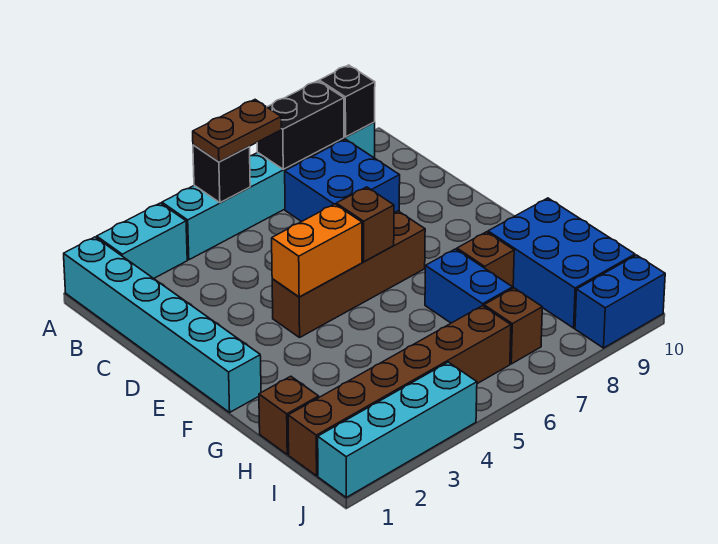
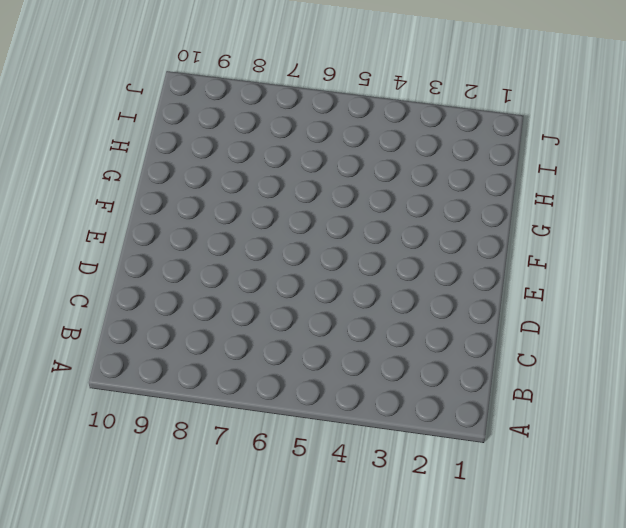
none -> cyan 1x6 brick [64,237,261,412]
none -> cyan 1x2 brick [97,203,187,278]
none -> cyan 1x6 brick [162,122,375,260]

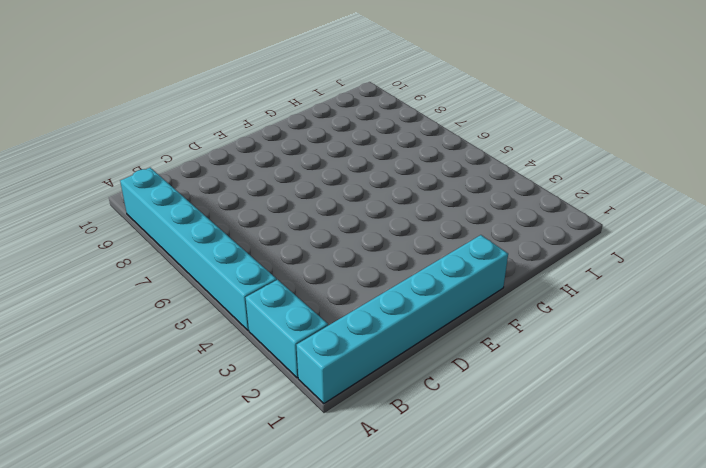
none -> blue 2x2 brick [285,139,400,222]
none -> brown 1x4 brick [272,211,425,337]
none -> blue 1x2 brick [425,249,513,323]

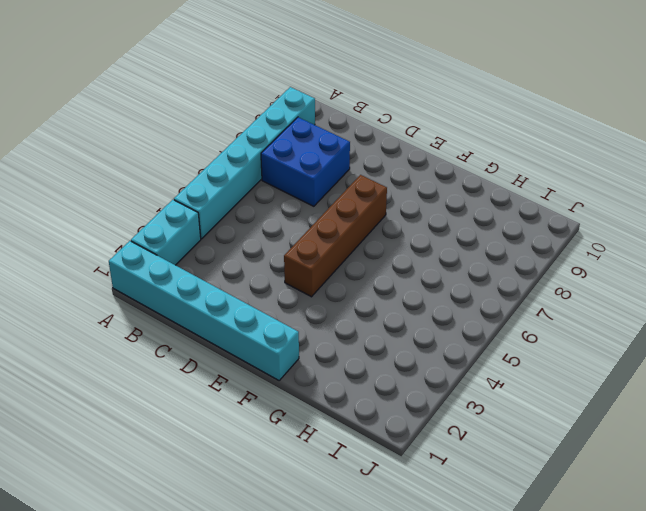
none -> blue 1x2 brick [425,249,513,323]
none -> brown 1x1 brick [457,232,514,287]
none -> blue 2x3 brick [488,198,635,328]

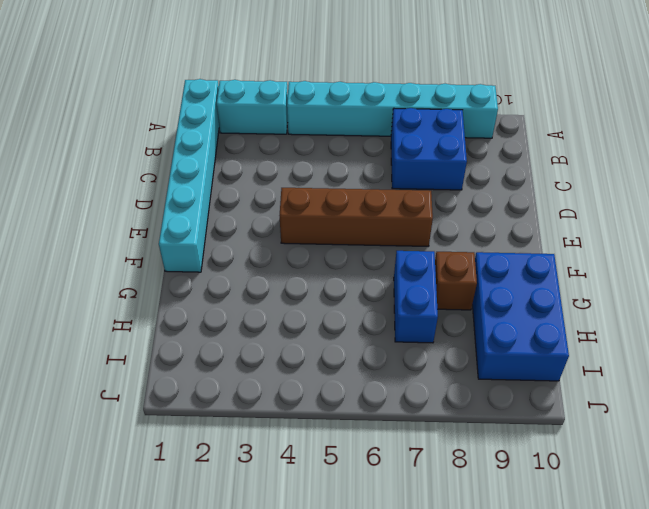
none -> brown 1x1 brick [259,376,319,454]
none -> brown 1x6 brick [288,306,511,476]
none -> brown 1x1 brick [484,288,542,364]

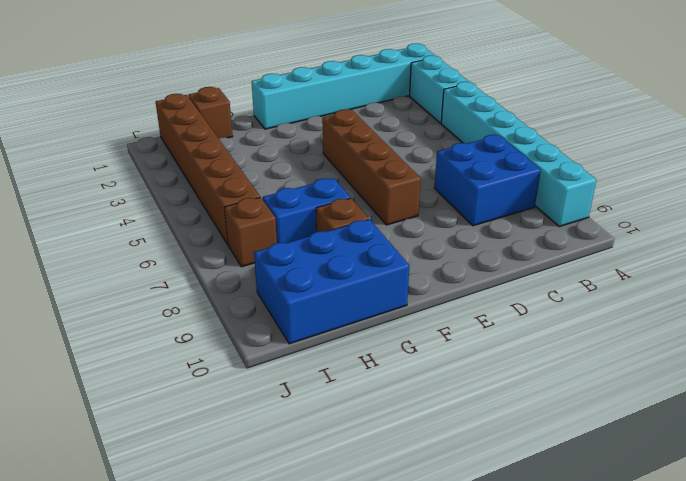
none -> cyan 1x4 brick [318,362,477,497]
none -> blue 1x2 brick [575,255,665,348]
none -> black 1x1 brick [193,145,250,203]

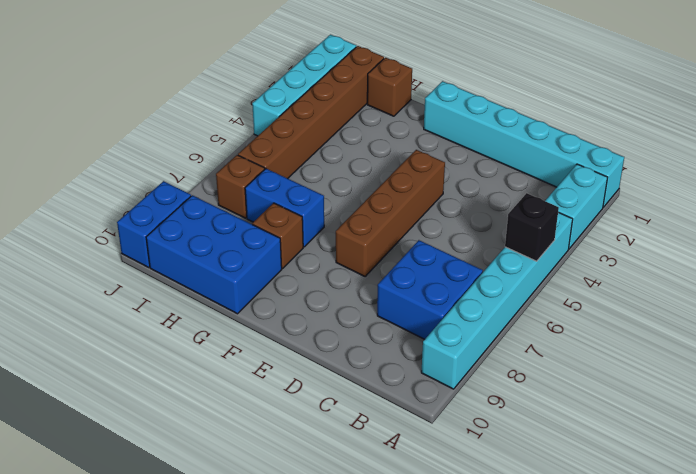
none -> black 1x2 brick [257,81,344,169]
none -> black 1x1 brick [319,65,375,137]
none -> orange 1x2 brick [272,204,362,297]

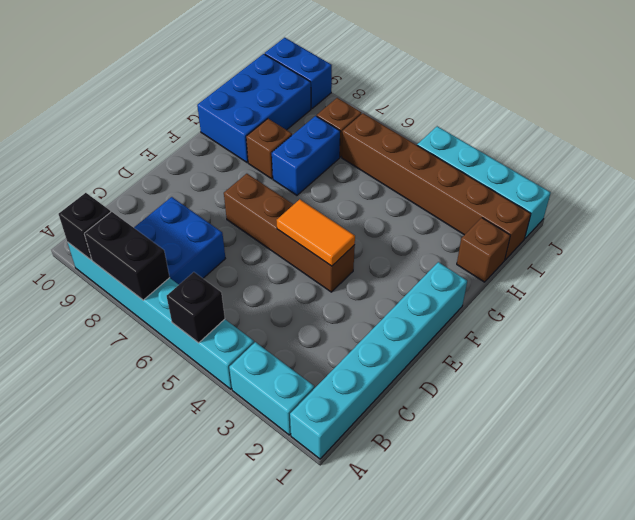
orange 1x2 tile [277,199,355,266] -> orange 1x2 brick [272,204,362,297]
none -> brown 1x1 brick [336,187,394,262]
none -> brown 1x2 plate [193,100,281,162]

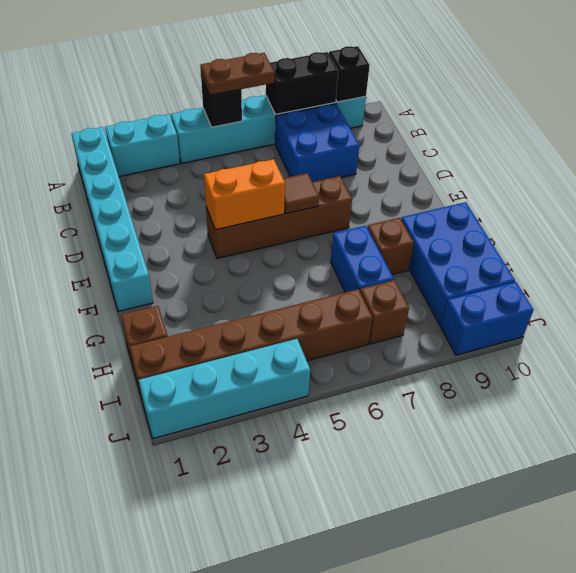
brown 1x1 tile [283,173,319,214] -> brown 1x1 brick [336,187,394,262]

